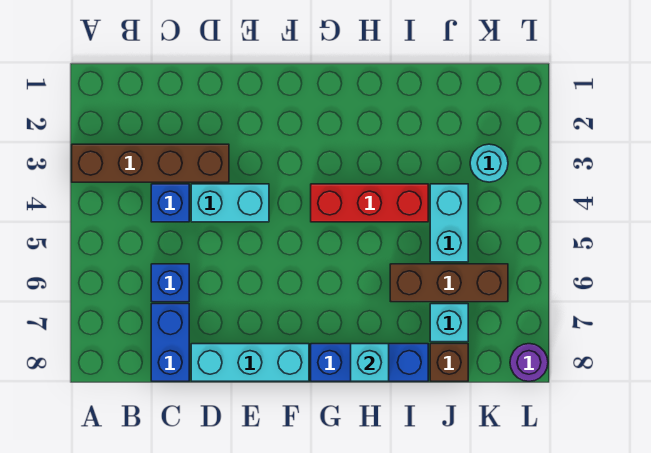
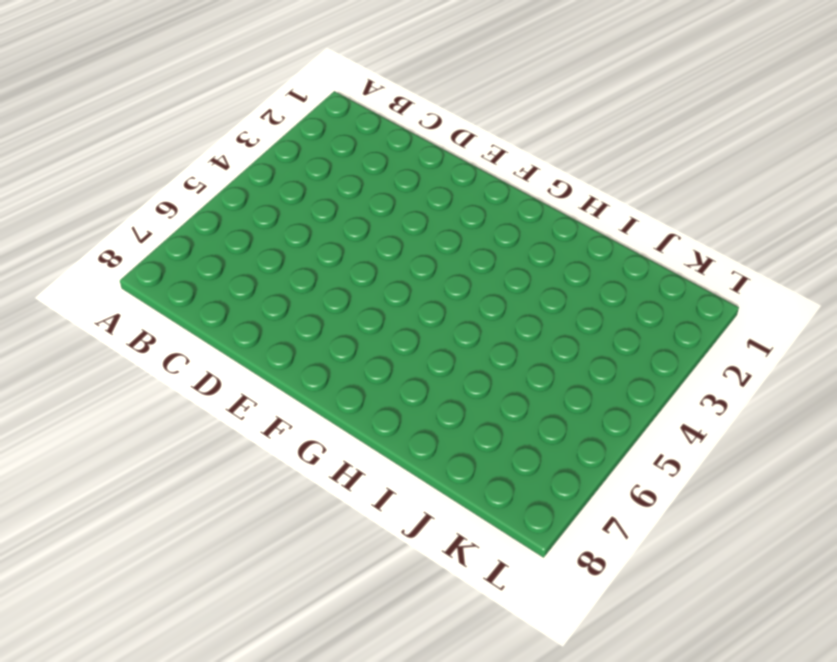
none -> brown 1x4 brick [72,144,229,182]
none -> blue 1x1 brick [151,184,189,222]
none -> blue 1x1 brick [151,264,189,302]

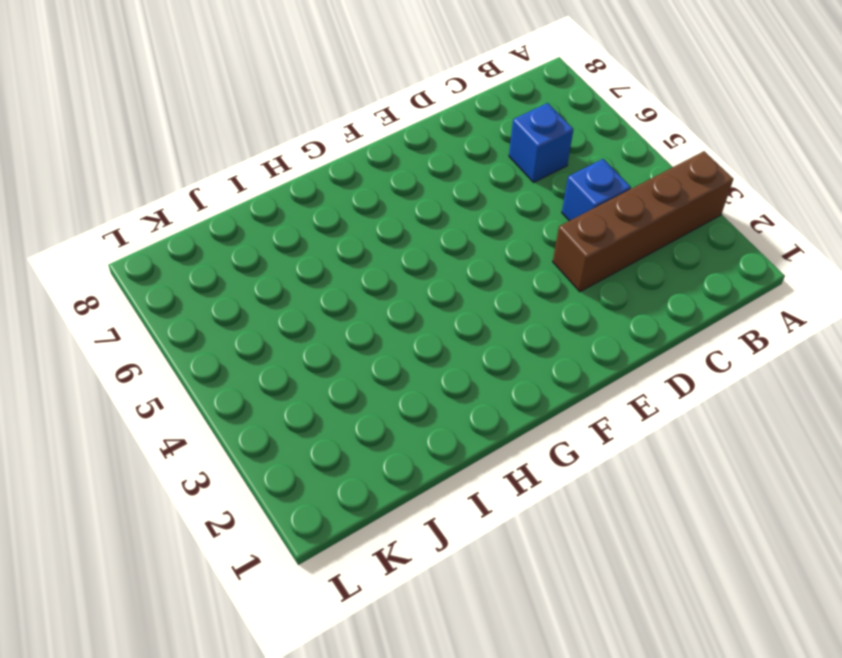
none -> blue 1x2 brick [151,304,189,381]
none -> cyan 1x2 brick [191,184,269,222]
none -> cyan 1x3 brick [191,344,309,381]

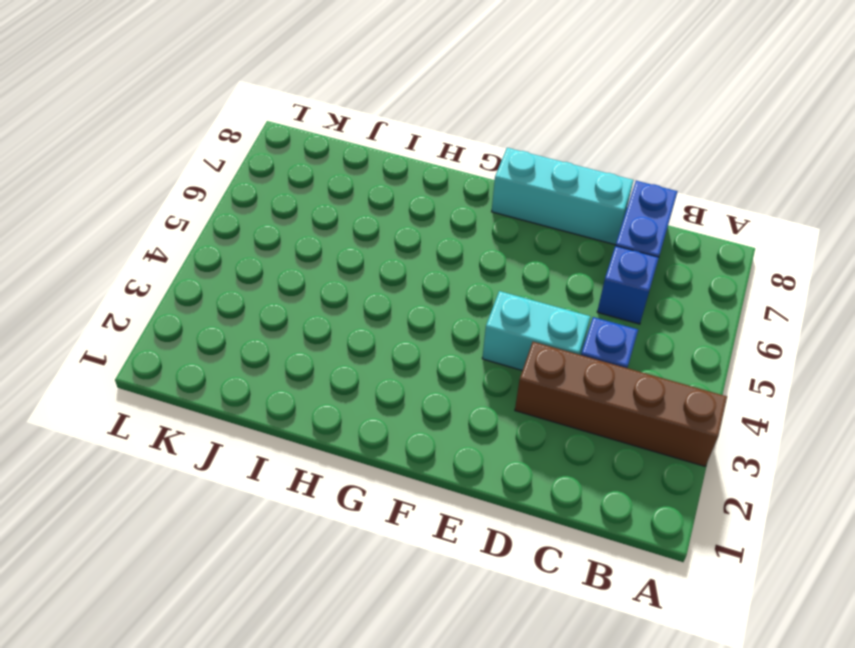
none -> red 1x3 brick [311,184,428,222]
none -> blue 1x3 brick [311,344,428,381]
none -> brown 1x3 brick [390,264,508,302]

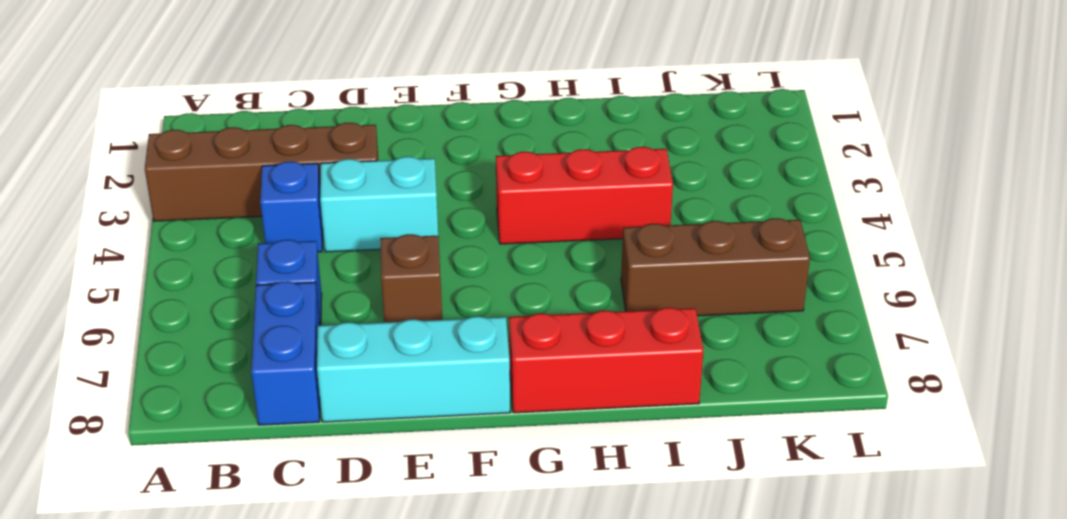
brown 1x1 brick [380,234,442,322] -> brown 1x1 brick moved to [430,344,468,381]
red 1x3 brick [509,308,703,413] -> blue 1x3 brick [311,344,428,381]
none -> cyan 1x2 brick [430,184,468,262]
none -> cyan 1x1 brick [430,304,468,342]
none -> cyan 1x1 round brick [470,144,508,182]

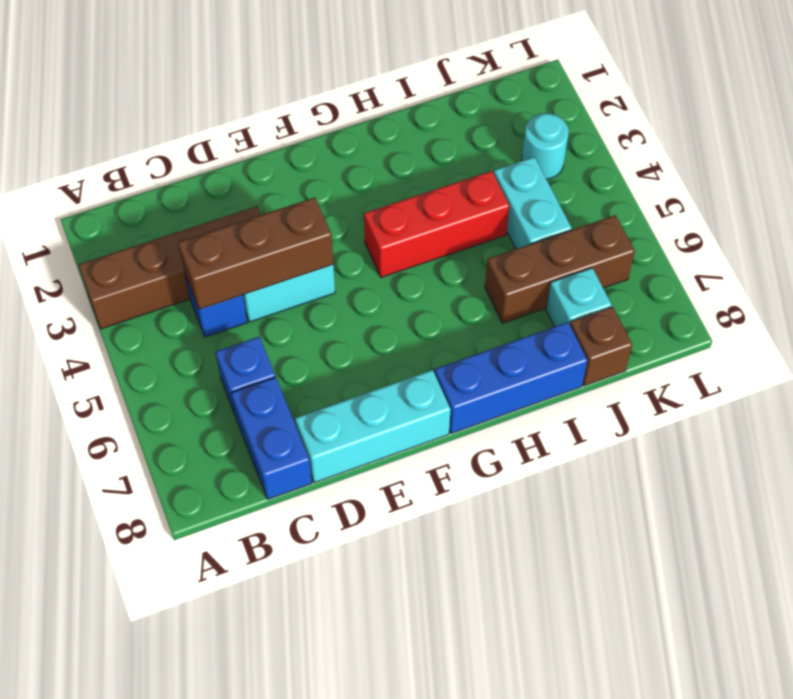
brown 1x3 brick [178,198,333,309] -> none
none -> purple 1x1 round brick [510,344,548,381]
none -> cyan 1x1 brick [351,344,389,381]

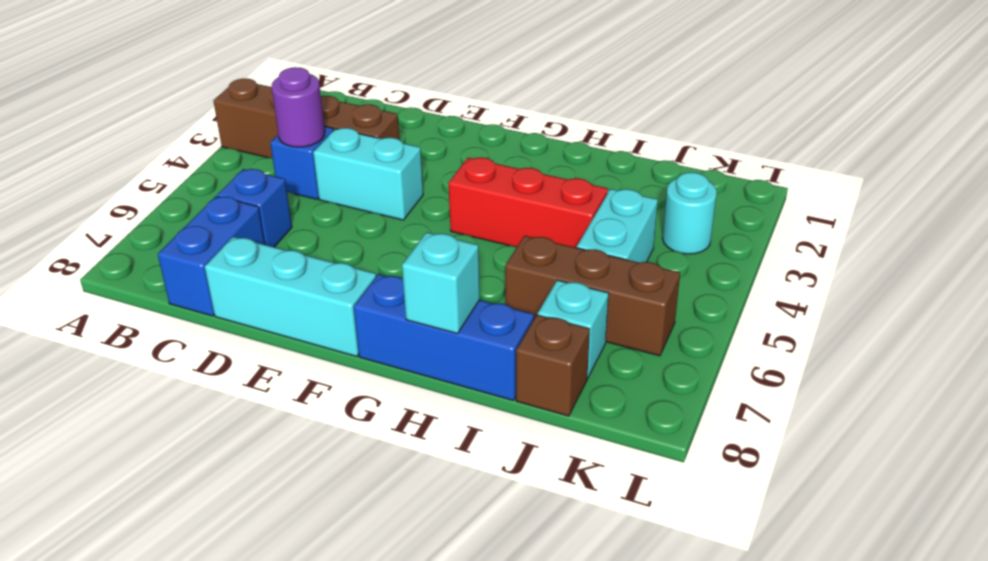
purple 1x1 round brick [272,67,325,147] -> purple 1x1 round brick moved to [510,344,548,381]

